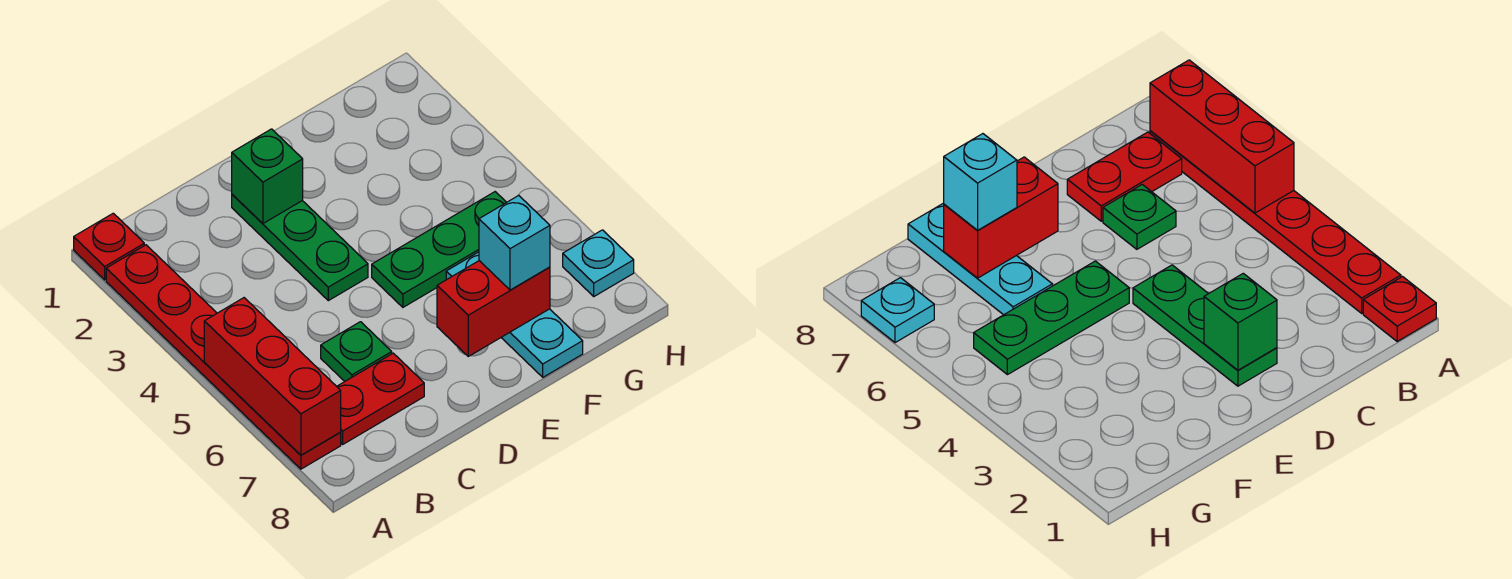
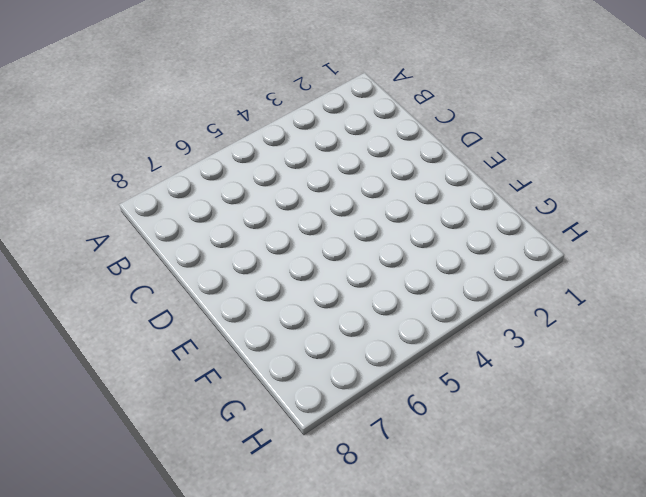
none -> red 1x1 plate [74,213,144,280]
none -> red 1x6 plate [106,245,341,469]
none -> red 1x2 plate [337,353,424,444]

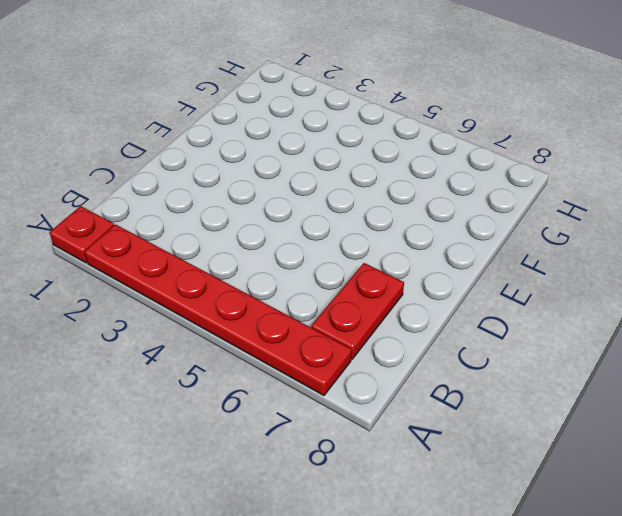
none -> green 1x1 plate [321,322,392,381]
none -> green 1x3 plate [232,195,368,301]
none -> green 1x3 plate [372,192,506,307]

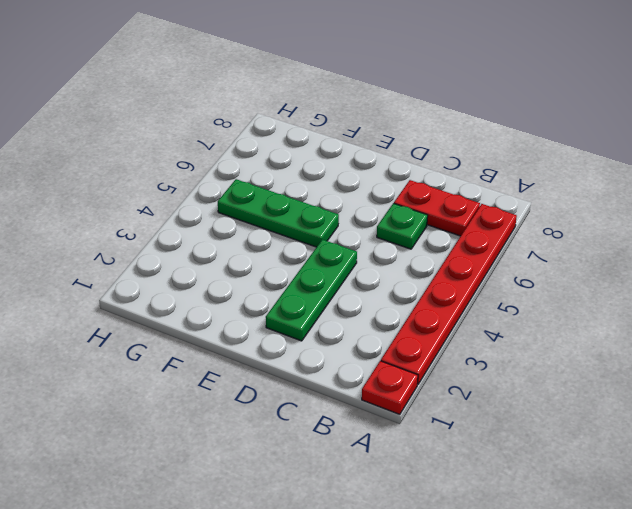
none -> cyan 1x3 plate [446,252,583,377]
none -> cyan 1x1 plate [563,230,634,296]
none -> red 1x3 brick [204,298,341,455]

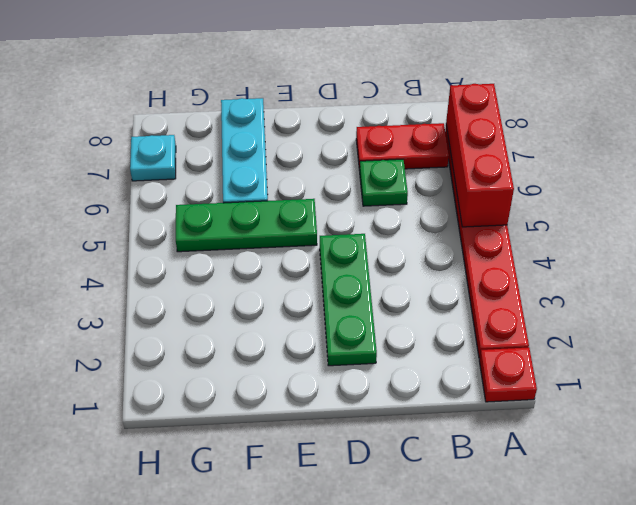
none -> green 1x1 brick [232,129,303,223]
none -> red 1x2 brick [437,261,550,356]
none -> cyan 1x1 brick [479,195,550,290]

